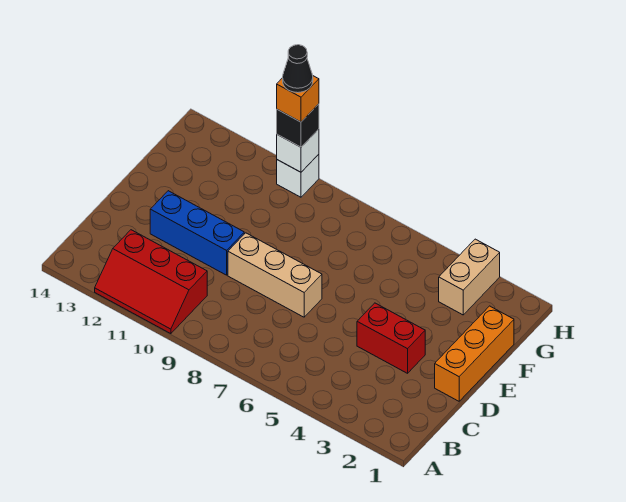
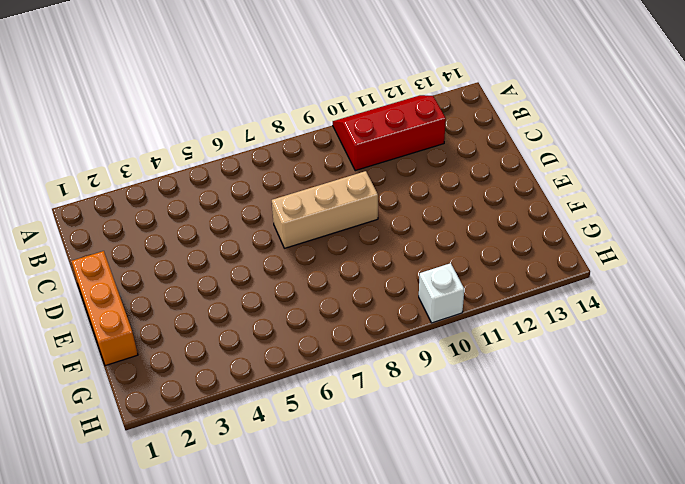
none -> red 1x2 brick [357,303,425,373]
none -> blue 1x3 brick [150,191,244,275]

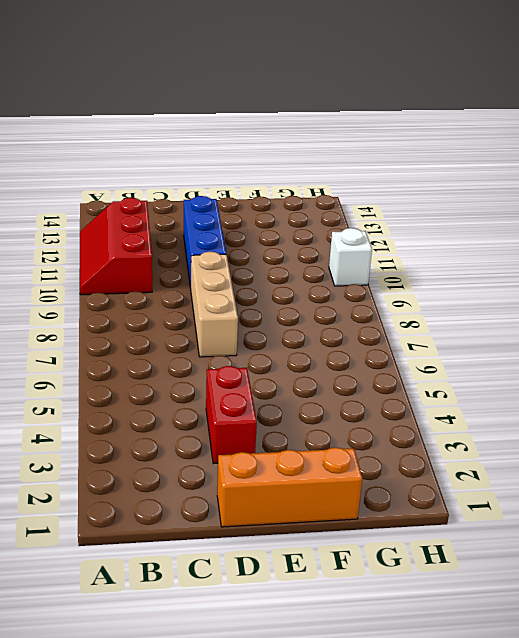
none -> tan 1x2 brick [439,239,500,315]
none -> white 1x1 brick [277,129,319,172]

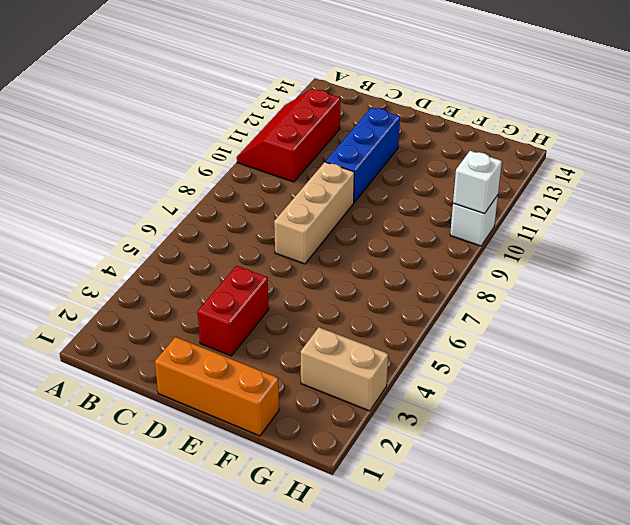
none -> black 1x1 brick [277,104,319,147]
none -> orange 1x1 brick [277,76,319,122]

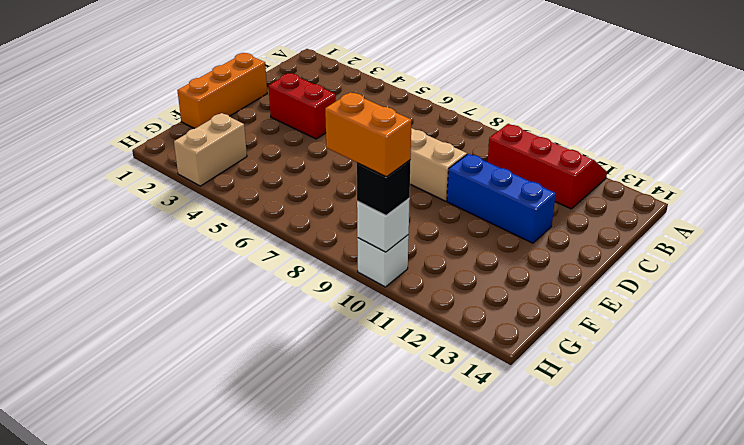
orange 1x2 brick [325,92,412,177] -> orange 1x1 brick [277,76,319,122]
none -> black 1x1 cone [283,45,313,93]

